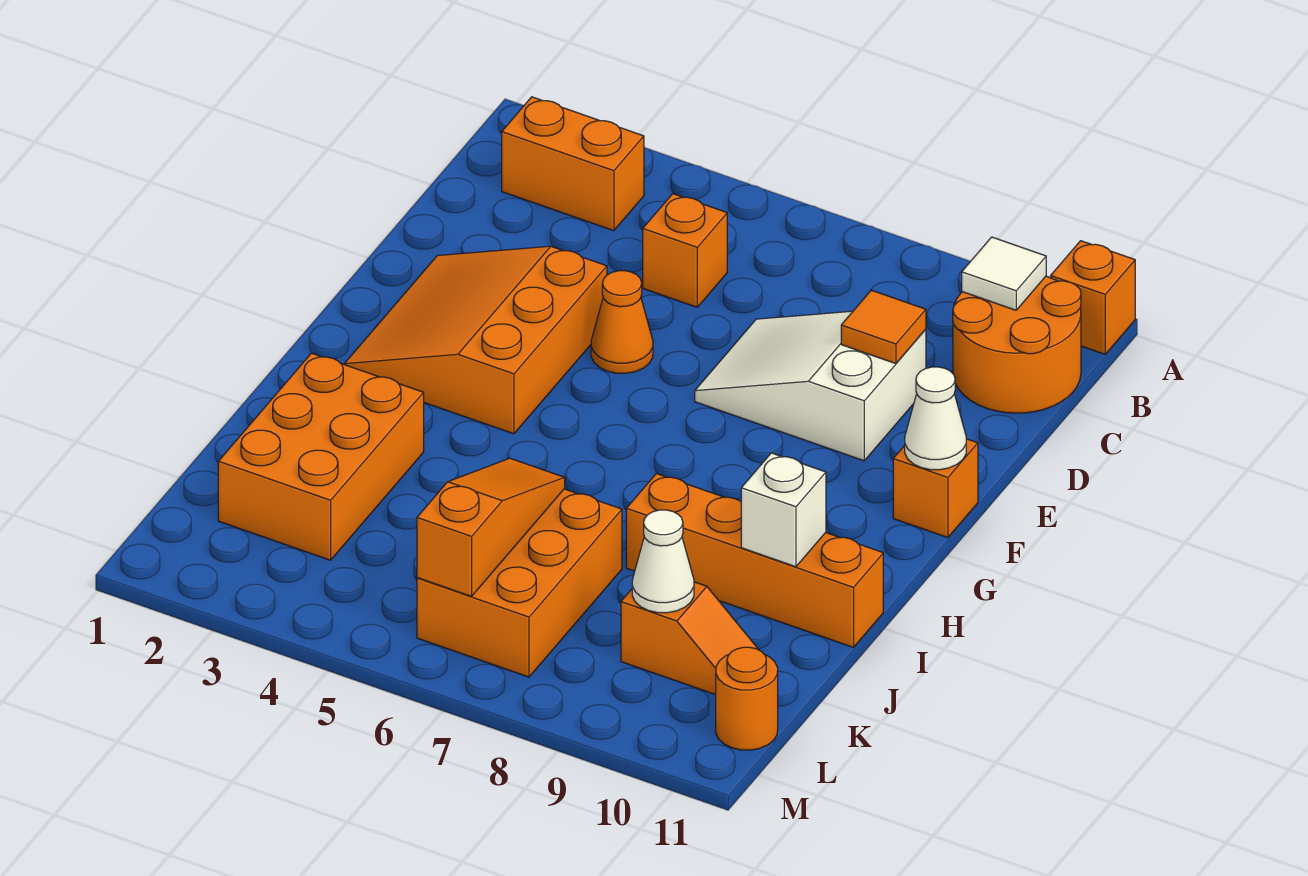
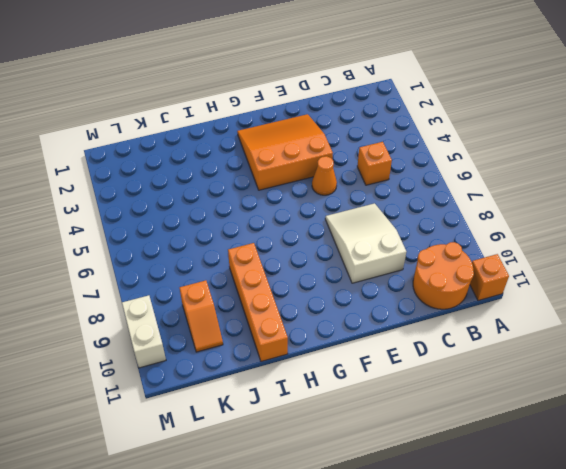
white 1x2 brick [122,295,166,368] -> none
none -> orange 1x2 brick [502,97,644,231]
none -> orange 1x1 brick [893,439,978,538]
none -> orange 2x3 brick [218,353,424,560]

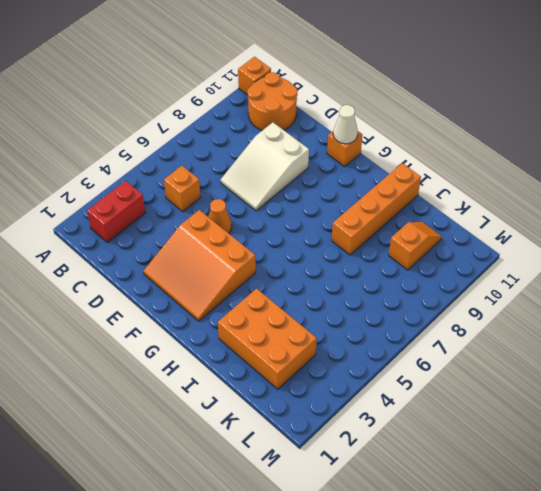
red 1x2 brick [87,181,145,242] -> orange 1x2 brick [502,97,644,231]
none -> orange 2x3 brick [417,489,622,677]
none -> orange 1x1 round brick [716,647,778,750]
none -> white 1x1 tile [962,237,1046,310]

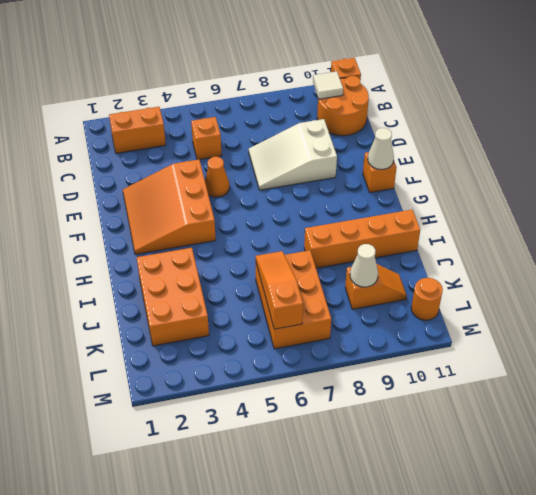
none -> orange 1x1 tile [841,290,926,364]
none -> white 1x1 brick [741,453,826,567]

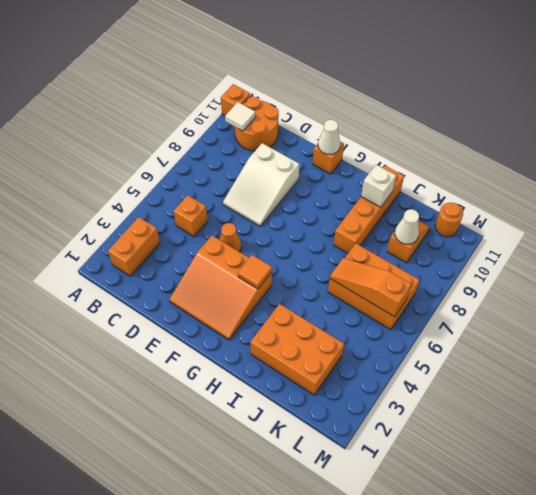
orange 1x1 tile [238,255,272,289] -> orange 1x1 tile moved to [841,290,926,364]

